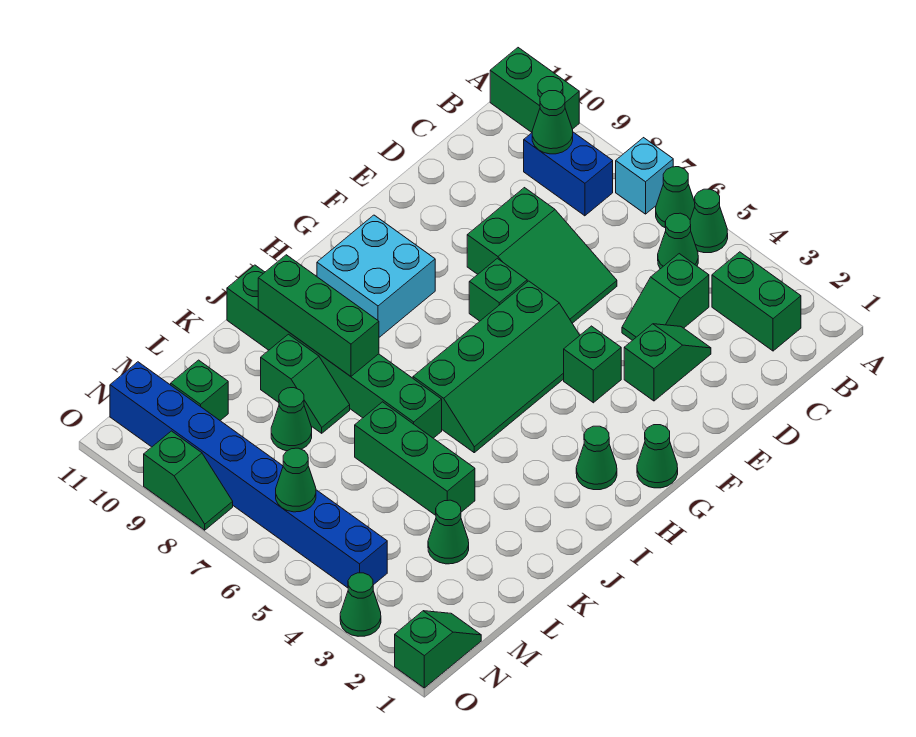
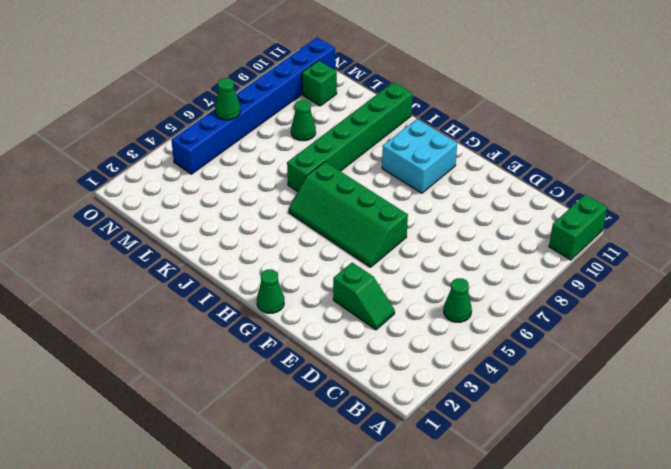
none -> green 1x1 cone [690,189,728,253]
none -> green 1x1 cone [656,167,695,228]
none -> cyan 1x1 brick [616,138,673,214]

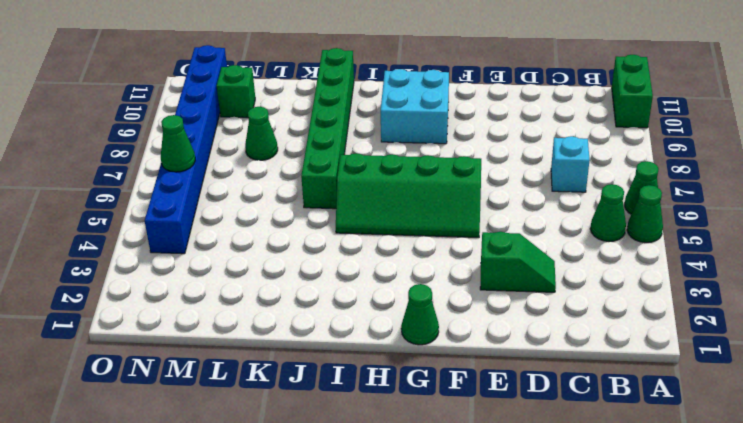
cyan 1x1 brick [551,136,590,192] -> cyan 1x1 brick moved to [616,138,673,214]
none -> green 1x2 brick [712,252,801,351]
none -> blue 1x2 brick [524,132,613,216]
none -> green 1x2 slope [622,254,709,340]

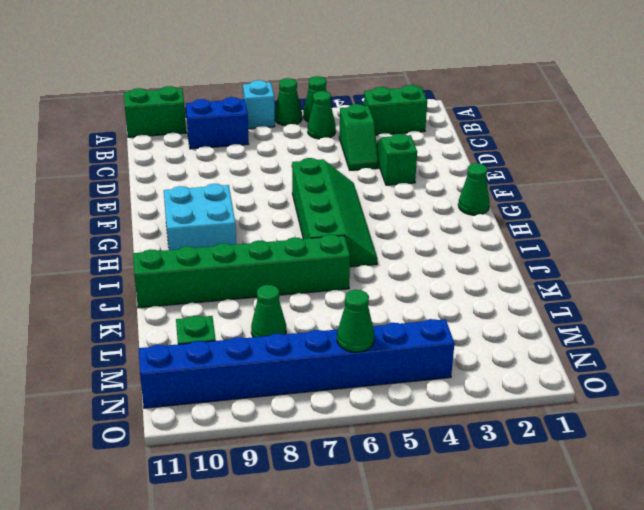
none -> green 2x3 slope [467,188,617,323]
none -> green 1x1 brick [564,326,621,403]
none -> green 1x1 brick [469,258,527,321]

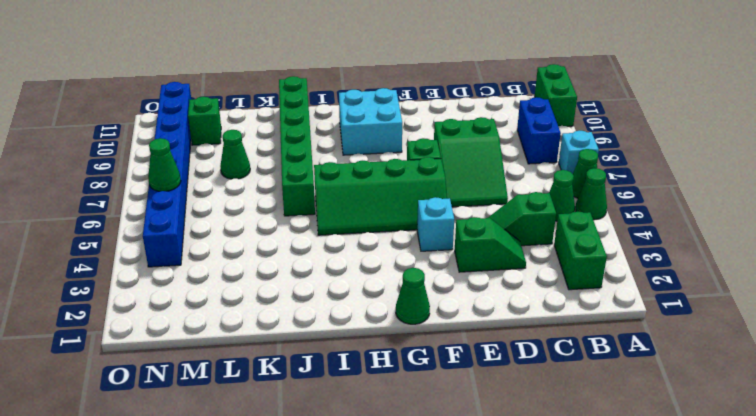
cyan 1x1 brick [417,197,454,251] -> green 1x1 brick [564,326,621,403]
none -> green 1x1 cone [576,426,617,490]
none -> green 1x3 brick [355,402,475,515]
none -> green 1x2 slope [261,334,350,433]

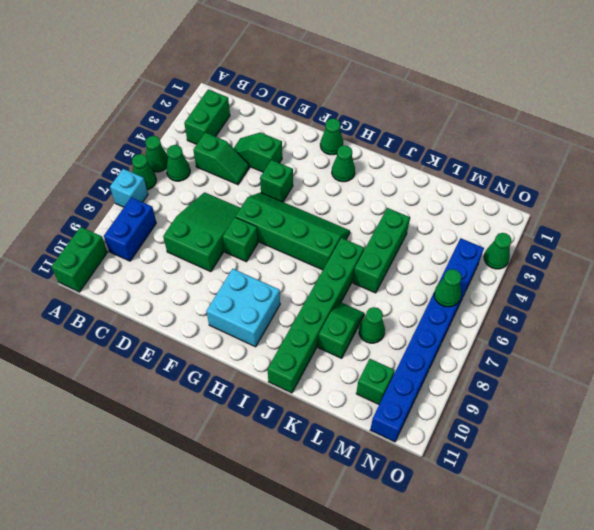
none -> green 1x1 cone [428,500,469,564]
none -> green 1x2 slope [395,611,481,688]
none -> green 1x2 slope [144,431,233,530]

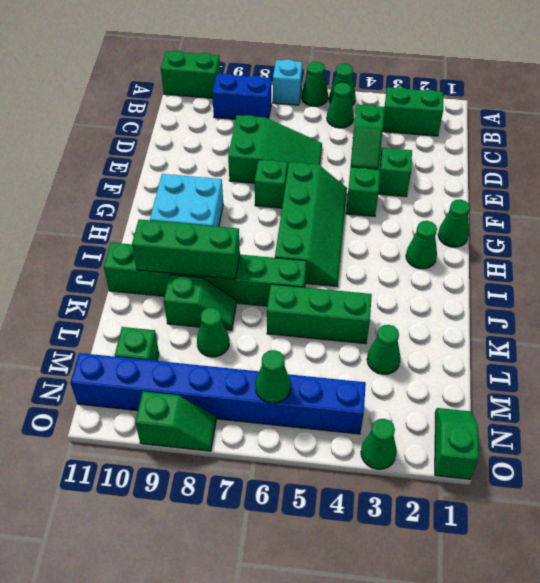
none -> green 1x1 cone [532,91,573,154]

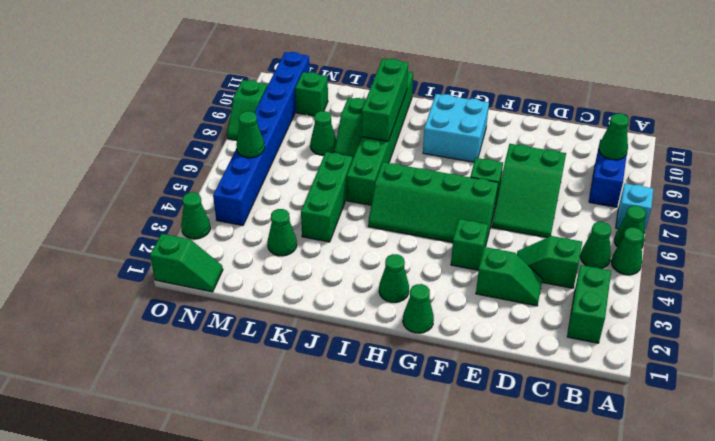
none -> green 1x2 brick [490,48,579,132]

